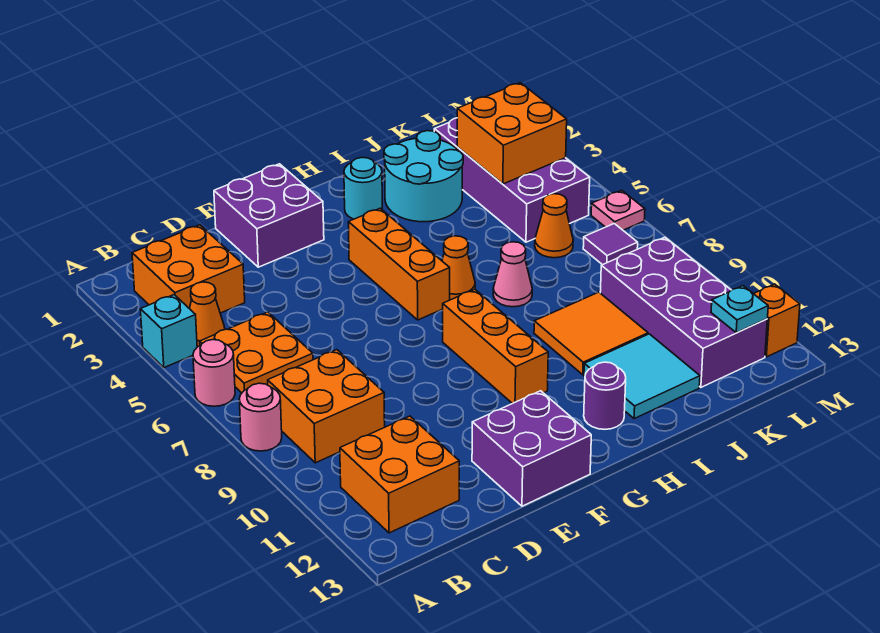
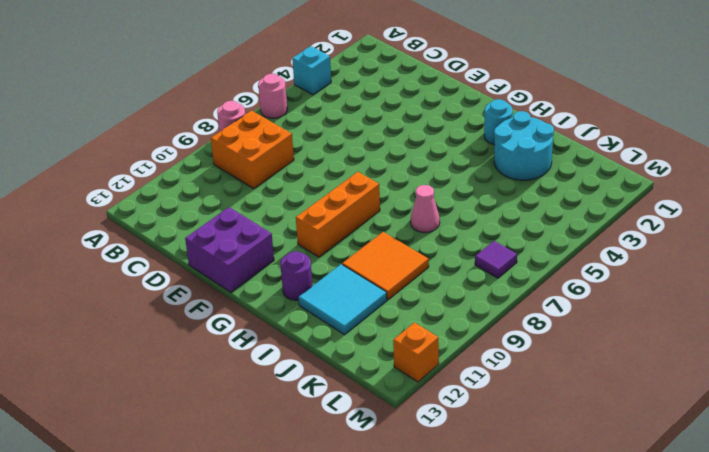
none -> orange 2x2 brick [132,225,245,313]
none -> orange 1x1 cone [190,282,225,347]
none -> orange 2x2 plate [200,312,313,393]

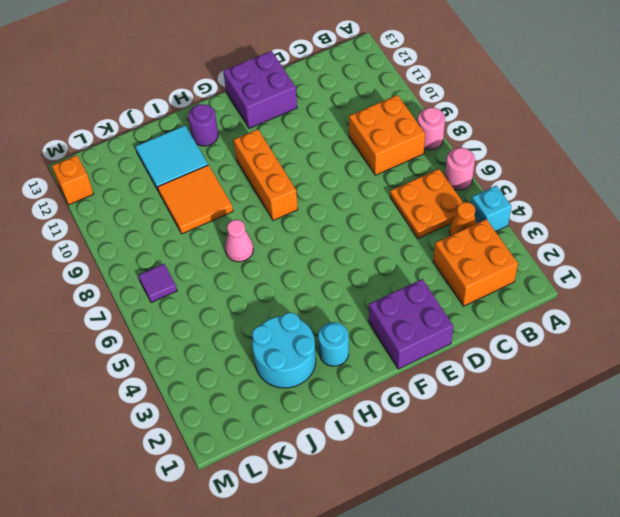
none -> orange 2x2 brick [340,416,459,533]
none -> orange 1x3 brick [348,208,450,320]
none -> orange 1x1 cone [442,236,475,300]

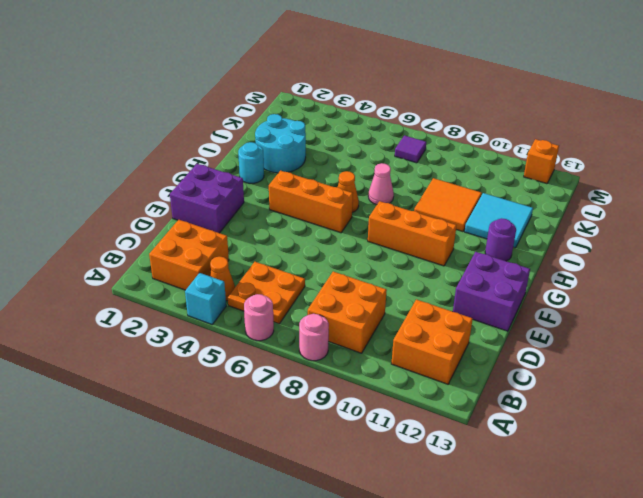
none -> purple 2x4 brick [434,118,590,242]
none -> orange 1x1 cone [535,194,573,258]
none -> purple 2x4 brick [600,237,767,387]

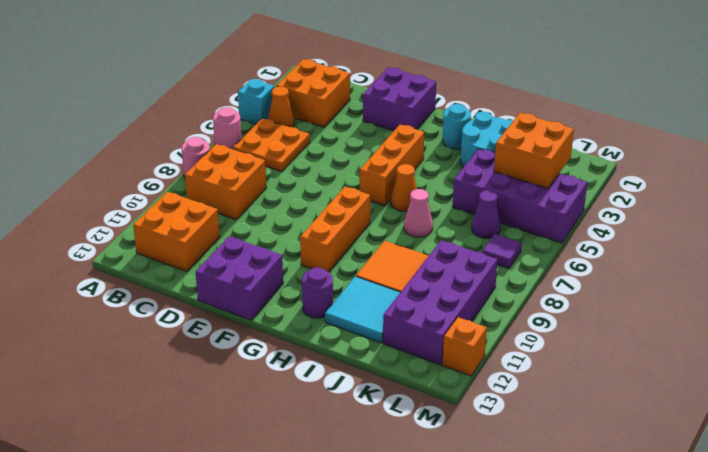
purple 2x4 brick [452,149,587,243] -> purple 2x4 brick turned to [434,118,590,242]
purple 1x1 cone [472,190,501,238] -> orange 1x1 cone [535,194,573,258]
none -> pink 1x1 plate [591,190,645,230]
none -> cyan 1x1 plate [711,286,768,333]

